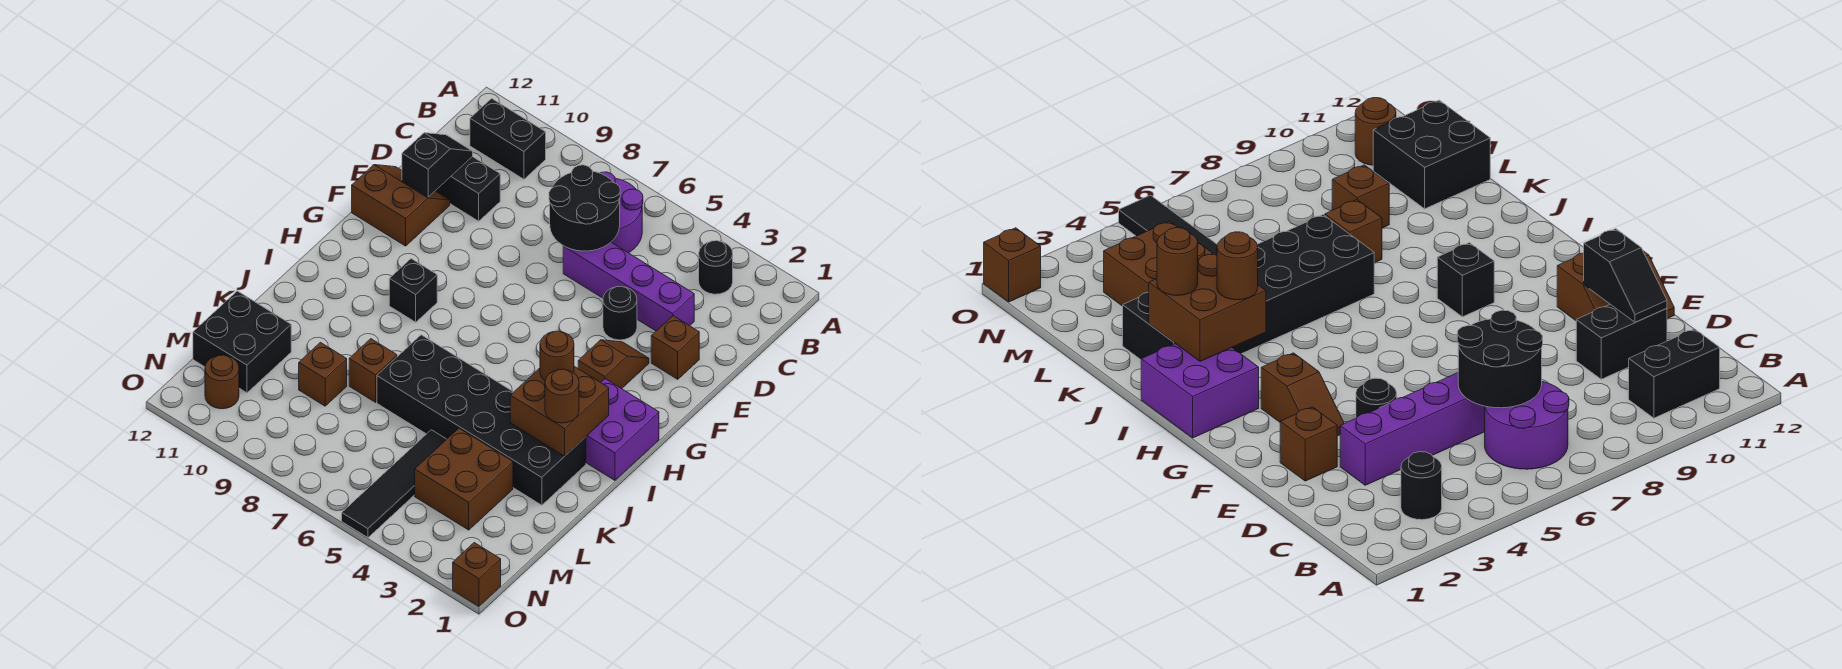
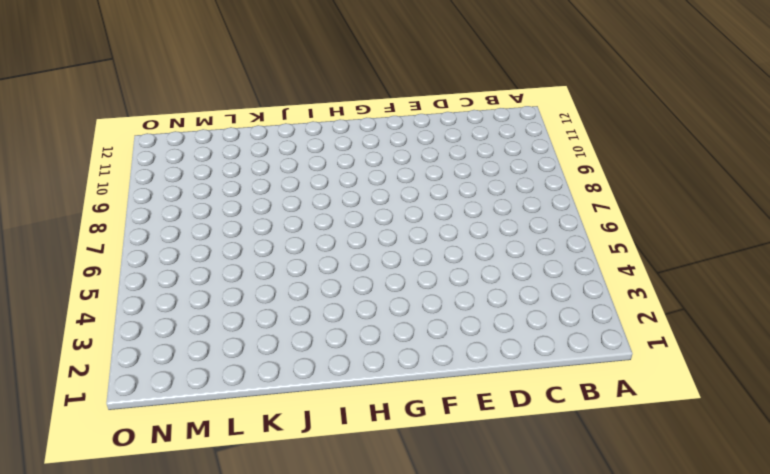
none -> black 1x1 round brick [699,241,733,294]
none -> purple 2x2 round brick [601,172,643,253]
none -> black 1x2 brick [470,98,546,179]

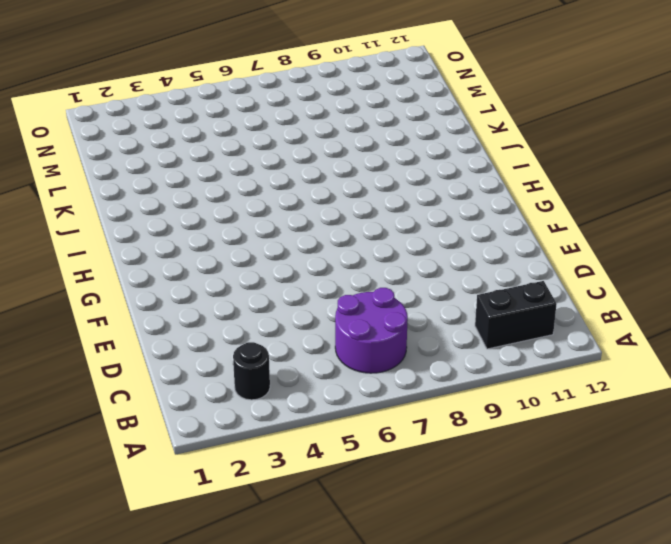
none -> purple 1x4 brick [563,242,694,331]
none -> black 1x2 brick [436,156,500,221]
none -> brown 1x1 brick [651,316,699,379]

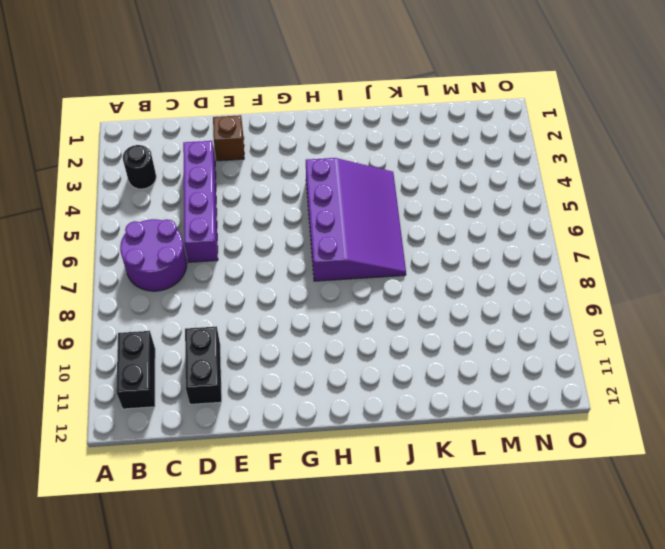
purple 3x4 slope [306,158,406,281] -> black 2x6 brick [377,335,586,505]
none -> black 1x1 round brick [603,286,637,340]
none -> brown 2x2 slope [352,165,450,246]
none -> brown 1x2 slope [578,340,649,389]

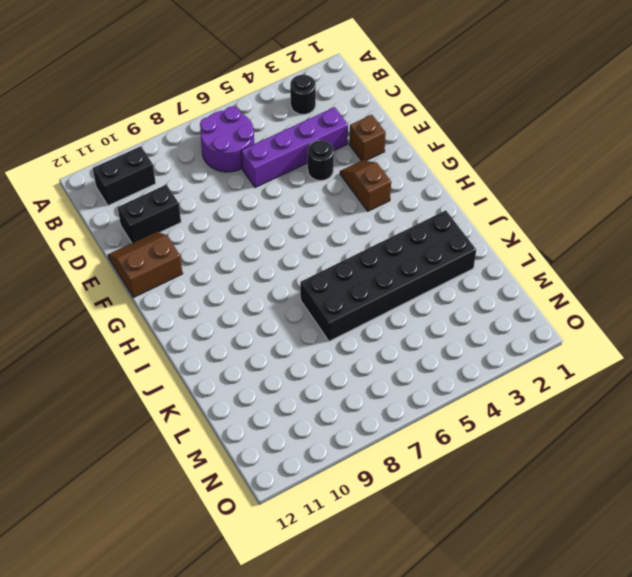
none -> purple 2x2 brick [586,379,659,480]
none -> black 1x1 brick [389,259,437,322]
none -> brown 1x1 brick [349,339,397,402]

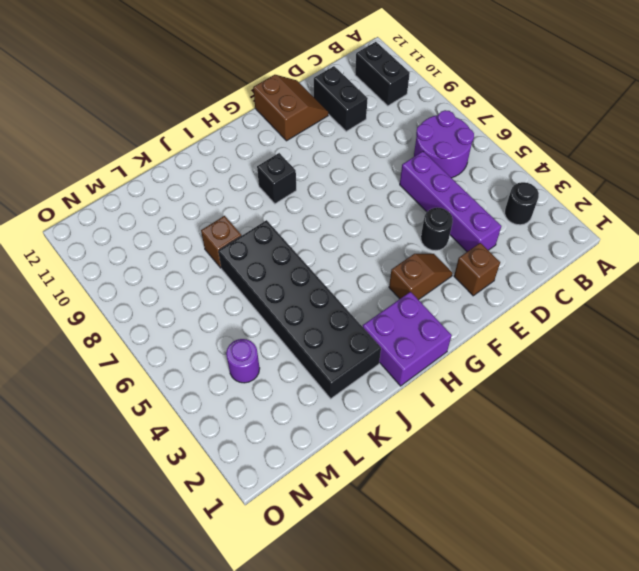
purple 1x1 round brick [226,339,260,383] -> brown 2x2 brick [415,428,513,530]
none -> black 1x4 tile [342,430,447,538]
none -> brown 1x1 brick [299,342,347,406]
none -> black 2x2 brick [193,291,291,393]

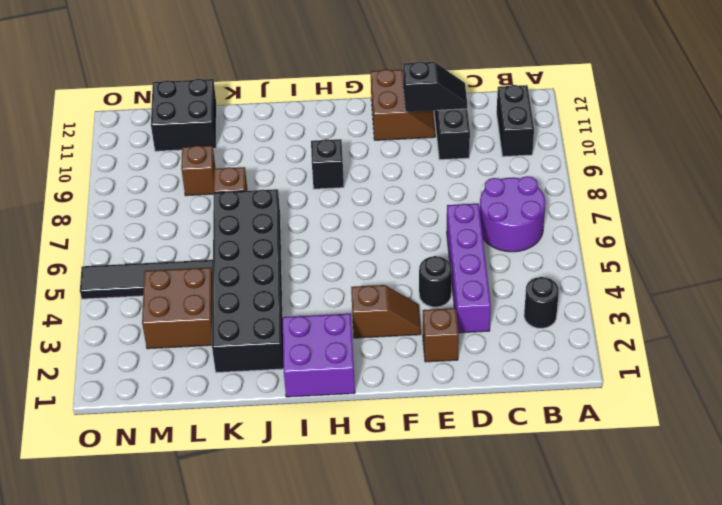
none -> brown 1x1 round brick [205,355,239,409]
none -> brown 1x1 brick [453,543,501,606]
none -> black 2x2 round brick [549,165,620,251]

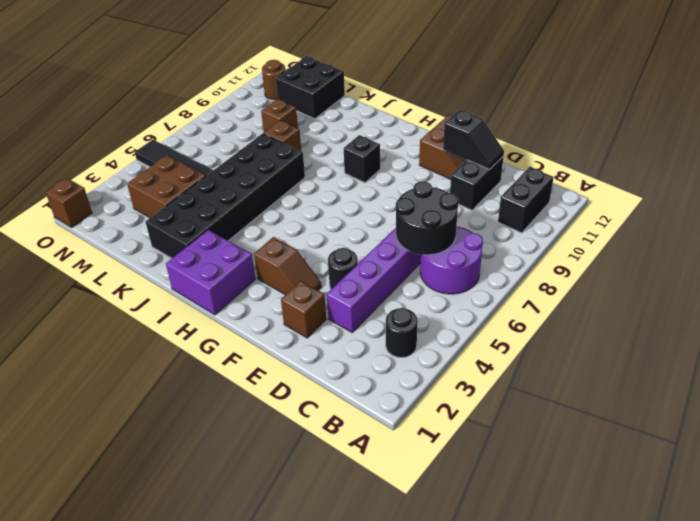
none -> brown 2x2 brick [510,366,609,456]
none -> brown 1x1 round brick [540,331,574,381]
none -> brown 1x1 round brick [545,369,579,423]

